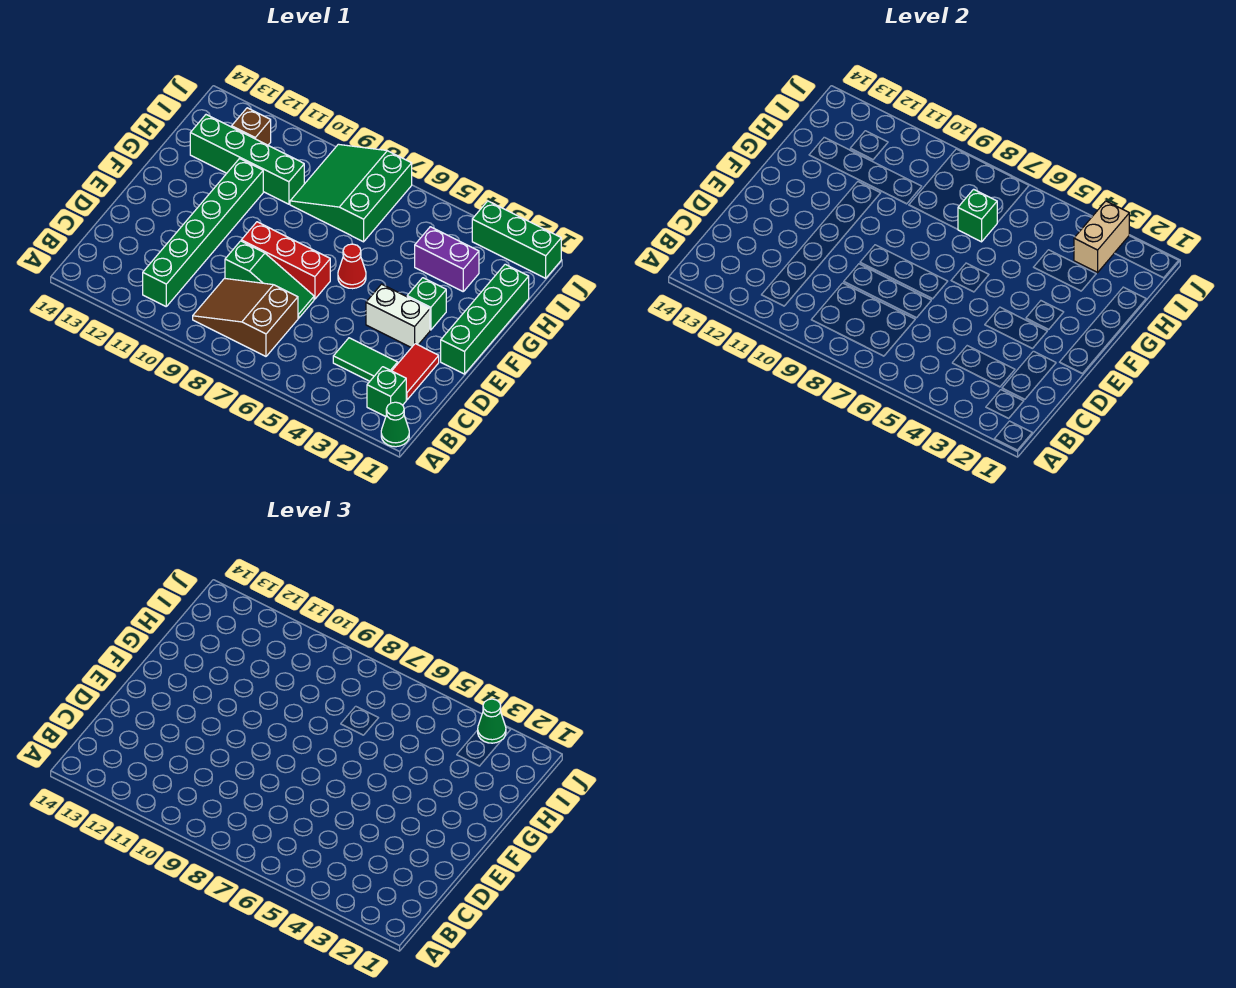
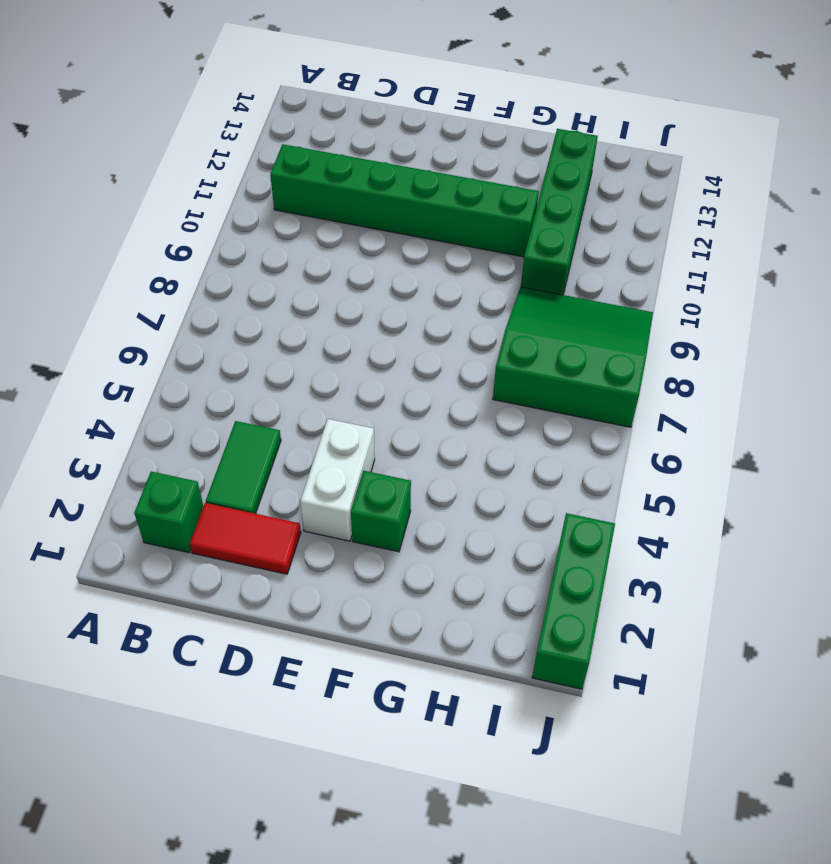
none -> green 1x1 cone [381,402,409,447]
none -> brown 2x3 slope [193,278,298,356]
none -> green 1x3 slope [225,241,314,318]

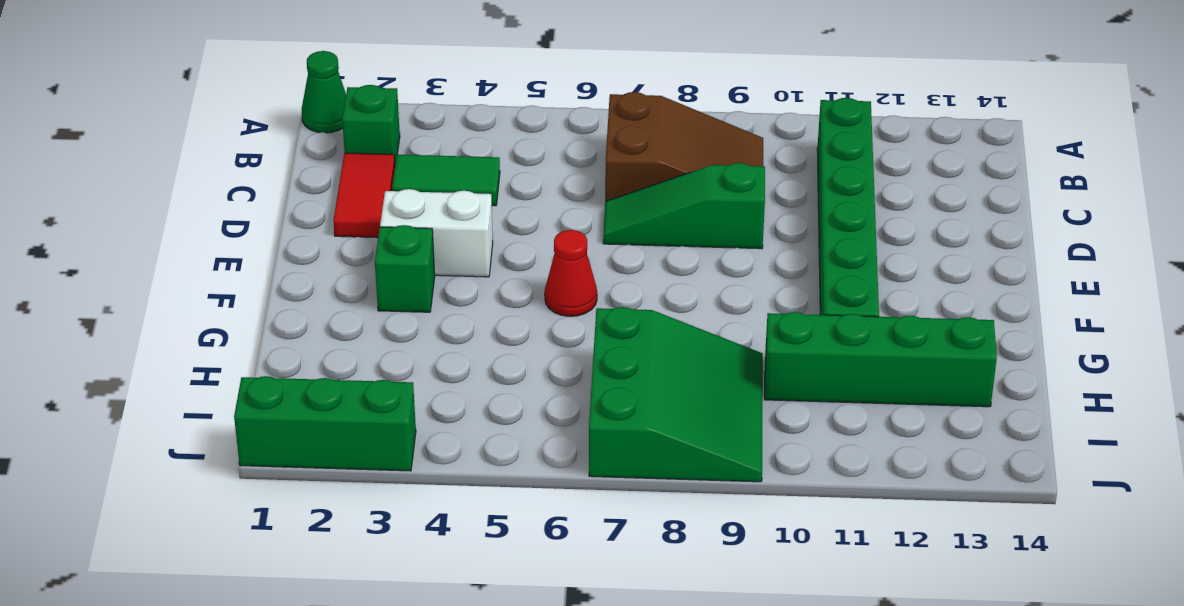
none -> green 1x4 brick [441,264,529,374]
none -> red 1x3 brick [241,222,330,299]
none -> purple 1x2 brick [415,227,479,291]

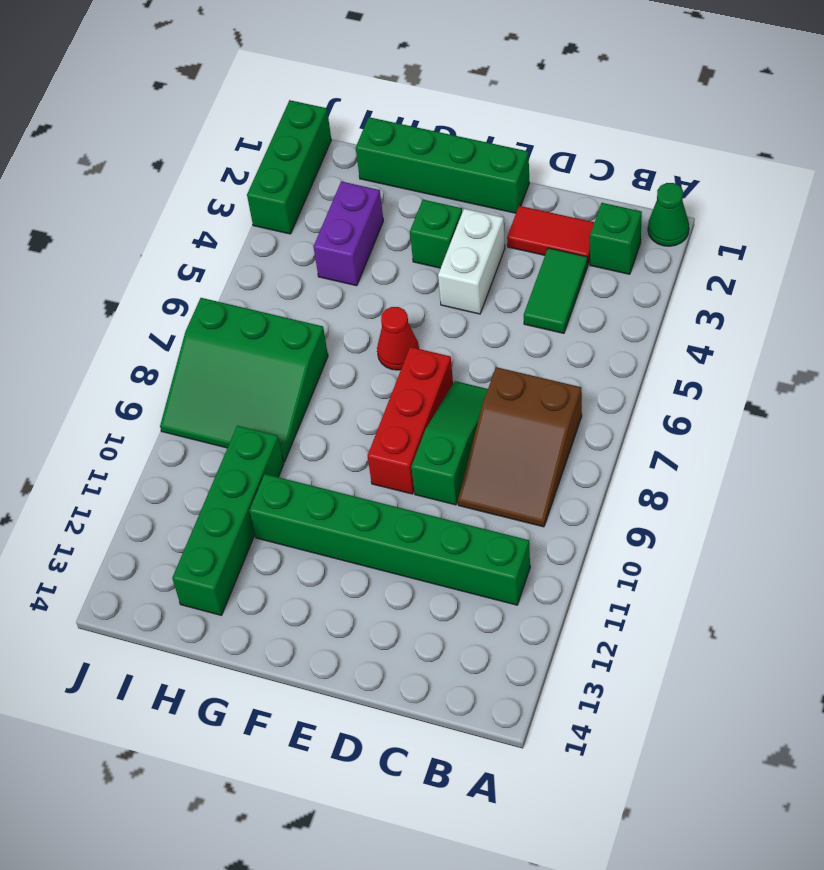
none -> brown 1x1 brick [232,108,271,145]
none -> green 1x1 brick [958,189,997,242]
none -> tan 1x2 brick [1074,201,1129,272]

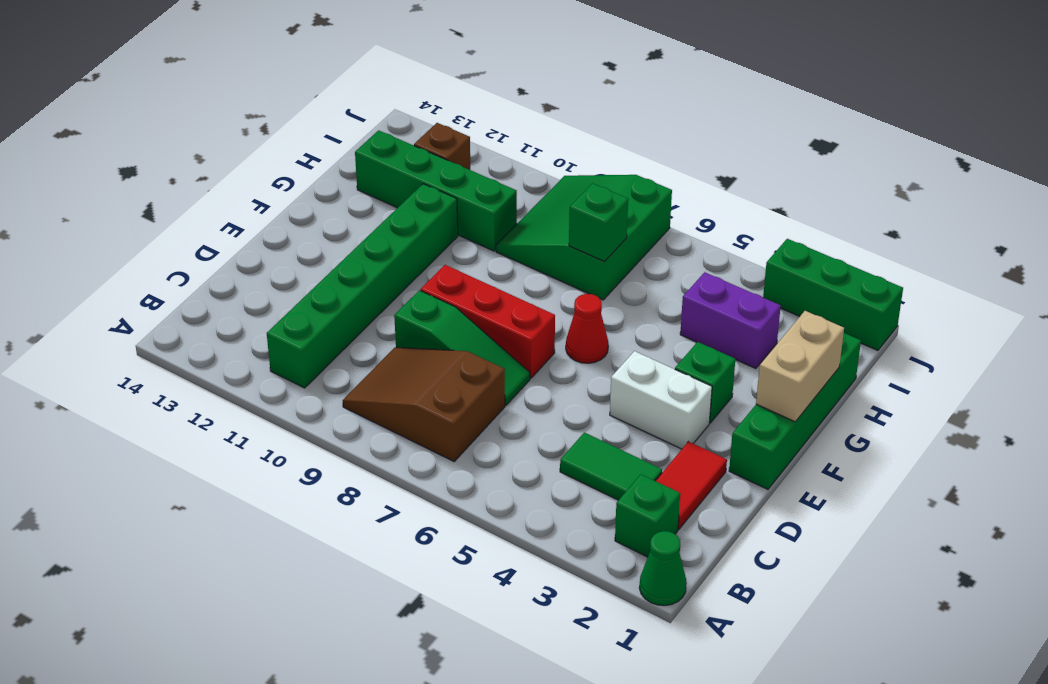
tan 1x2 brick [756,311,844,422] -> tan 1x2 brick moved to [1074,201,1129,272]
none -> green 1x1 cone [478,699,506,743]

